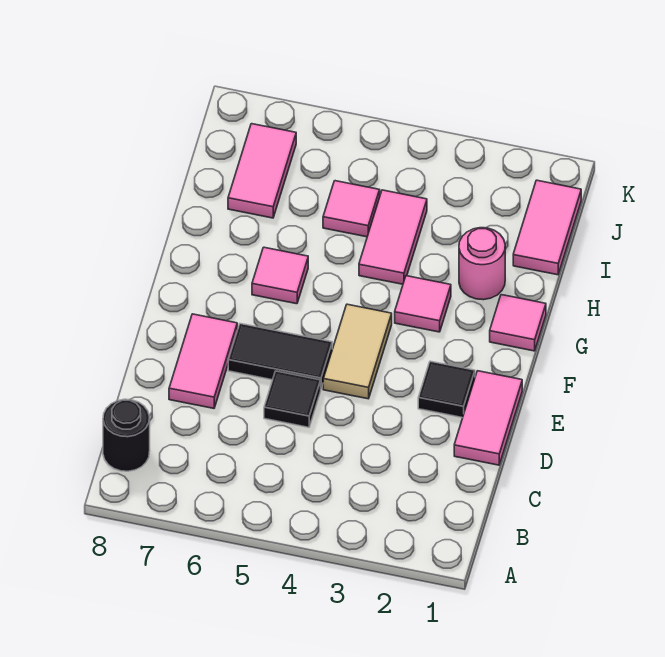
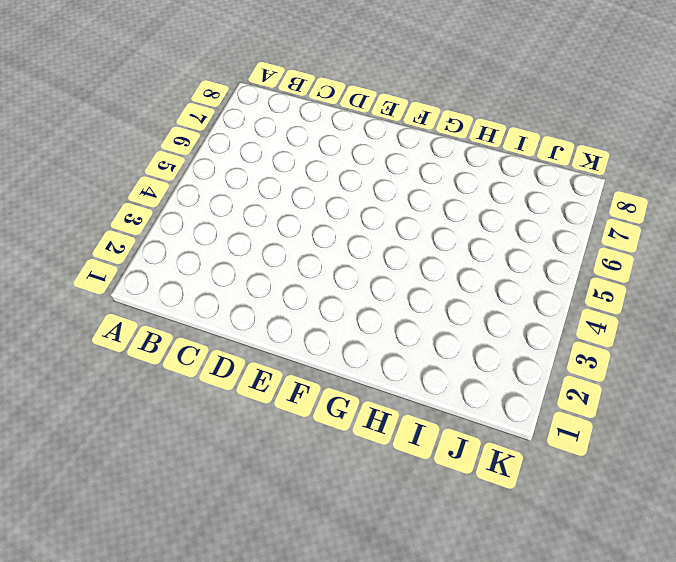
none -> black 1x1 round brick [103,399,150,471]
none -> pink 1x2 tile [454,371,522,465]
none -> black 1x1 tile [264,371,321,427]

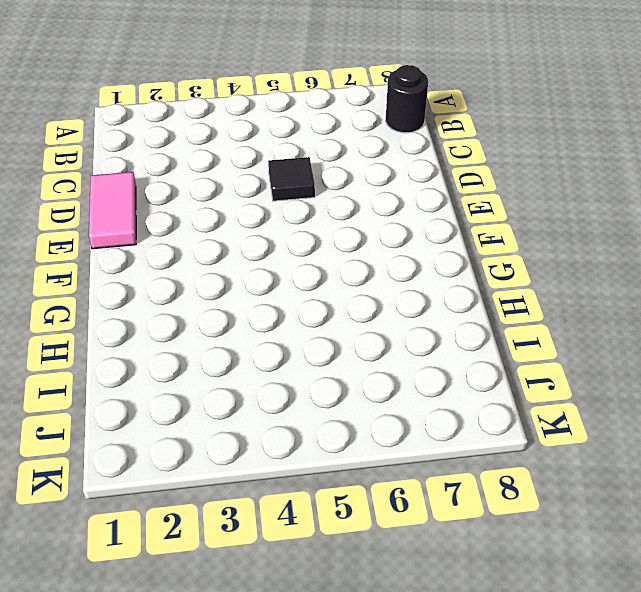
none -> pink 1x2 tile [169,314,237,408]
none -> black 1x1 tile [418,361,475,418]
none -> tan 1x2 tile [323,304,392,399]

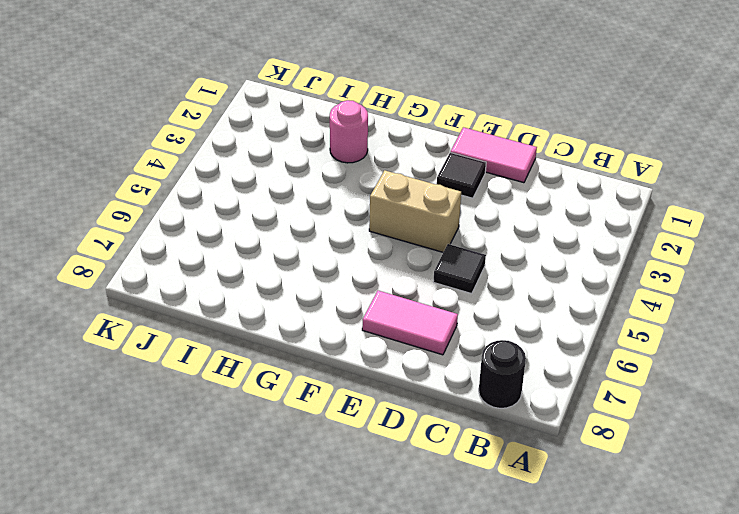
tan 1x2 brick [369,170,461,252] -> tan 1x2 tile [323,304,392,399]
none -> black 1x2 tile [228,324,332,388]
none -> pink 1x1 tile [490,295,546,351]
none -> pink 1x1 tile [395,276,451,332]

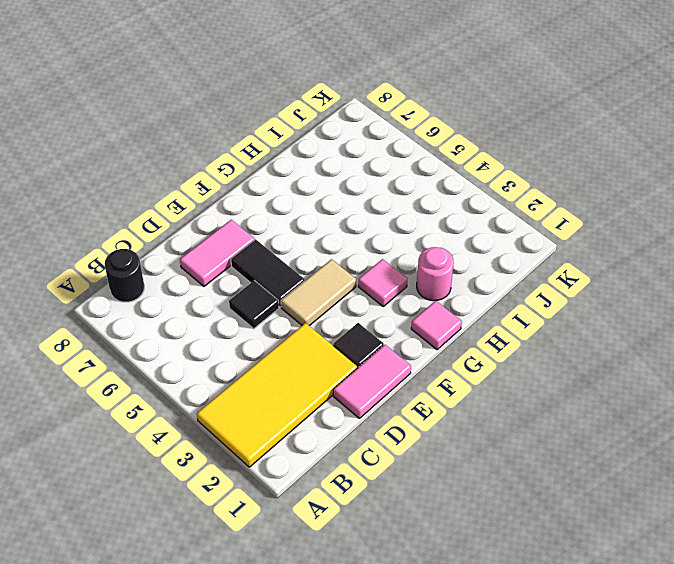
yellow 2x4 tile [197,323,358,467] -> none
none -> pink 1x1 tile [252,247,308,304]
none -> pink 1x2 tile [359,190,427,284]
none -> pink 1x2 tile [513,180,581,275]

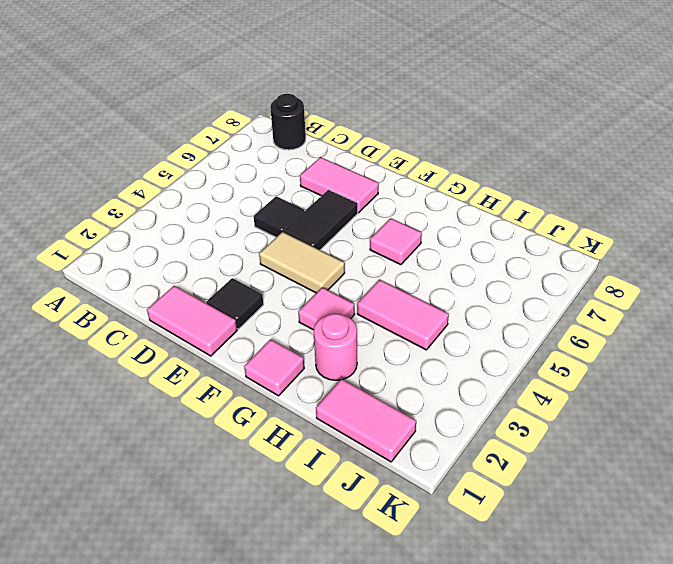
none -> pink 1x1 tile [323,181,380,237]
none -> pink 1x2 tile [228,124,296,218]

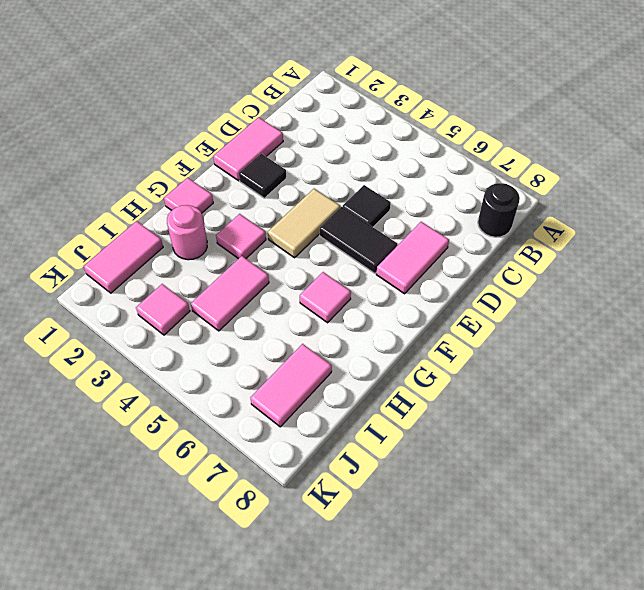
pink 1x1 tile [136,284,190,335] -> pink 1x1 tile moved to [323,181,380,237]

